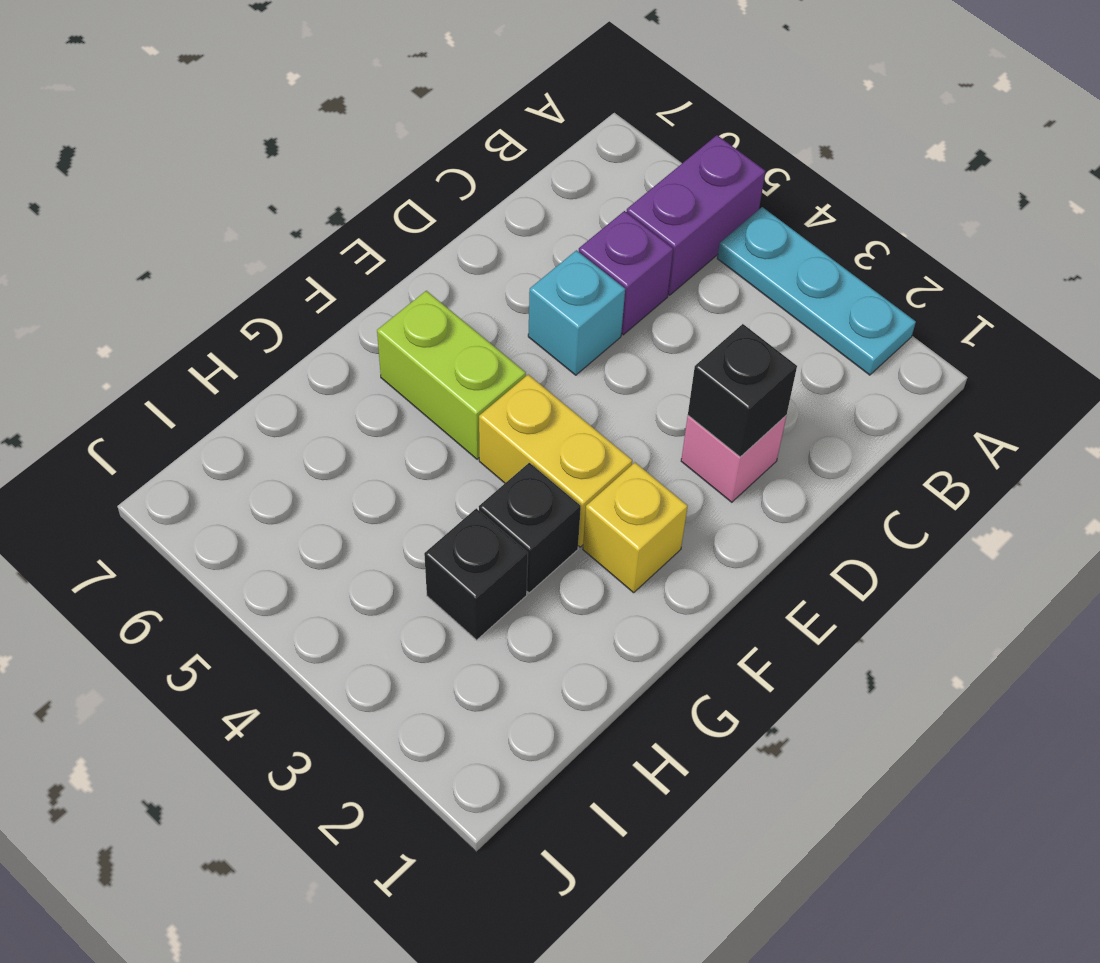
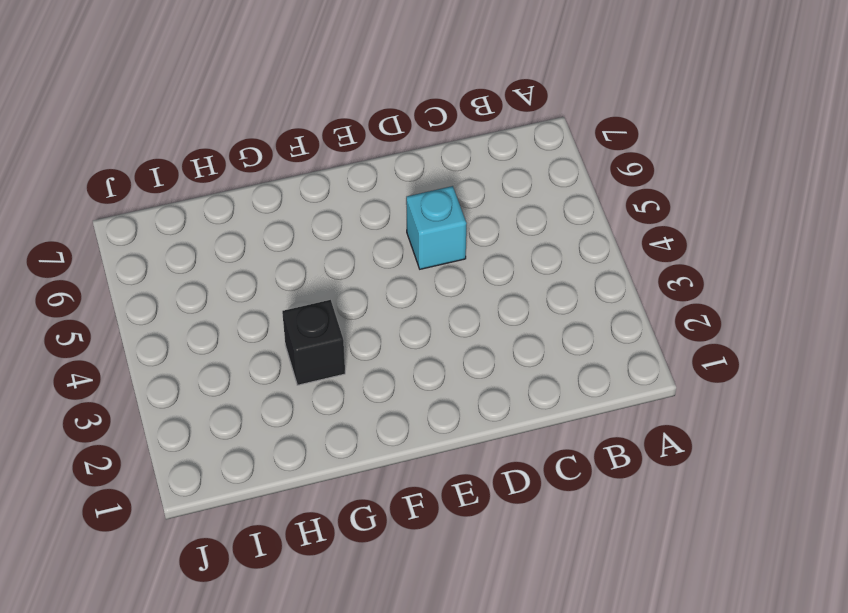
none -> cyan 1x3 plate [717,207,916,375]
none -> purple 1x2 brick [627,135,765,295]

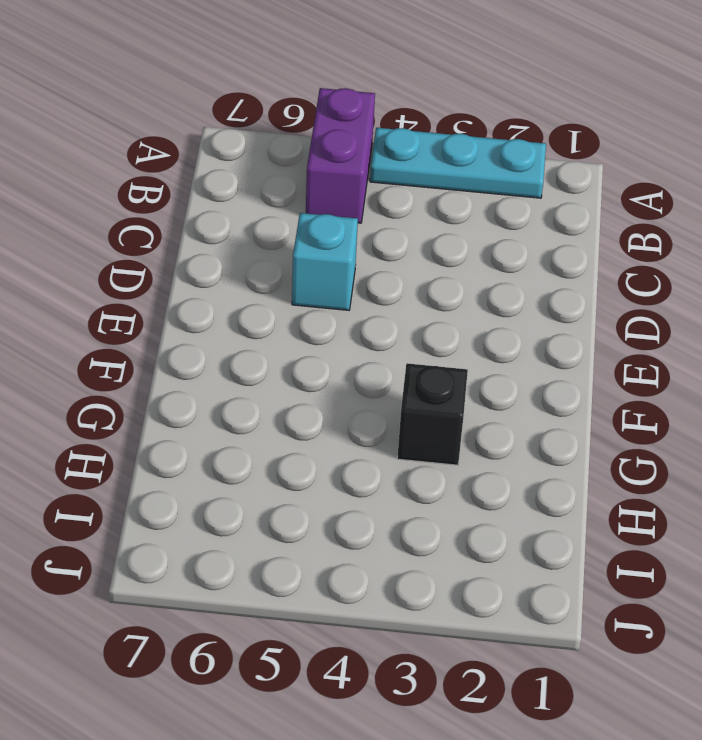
none -> purple 1x1 brick [579,211,673,335]
none -> pink 1x1 brick [681,416,786,502]

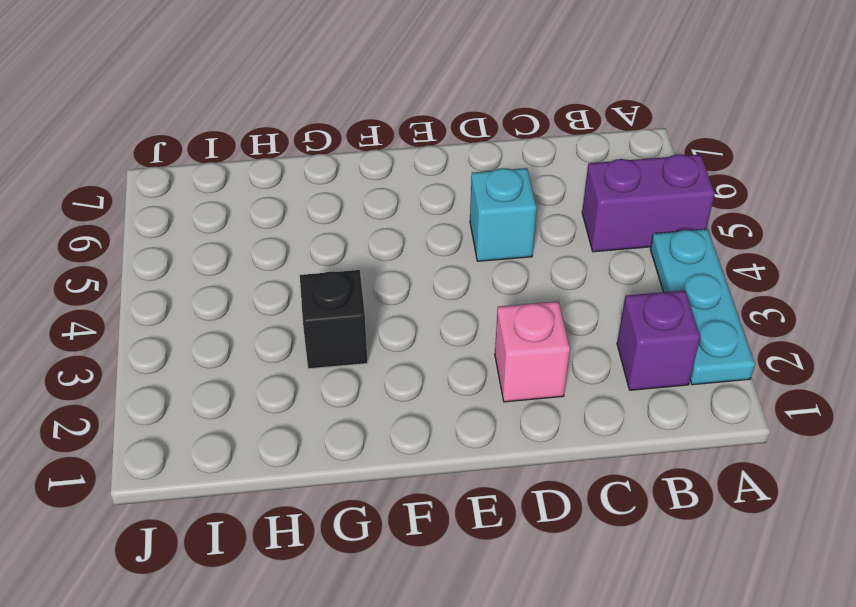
purple 1x1 brick [617,290,700,390] -> purple 1x1 brick moved to [579,211,673,335]
none -> yellow 1x1 brick [583,463,688,593]
none -> yellow 1x2 brick [479,375,632,547]

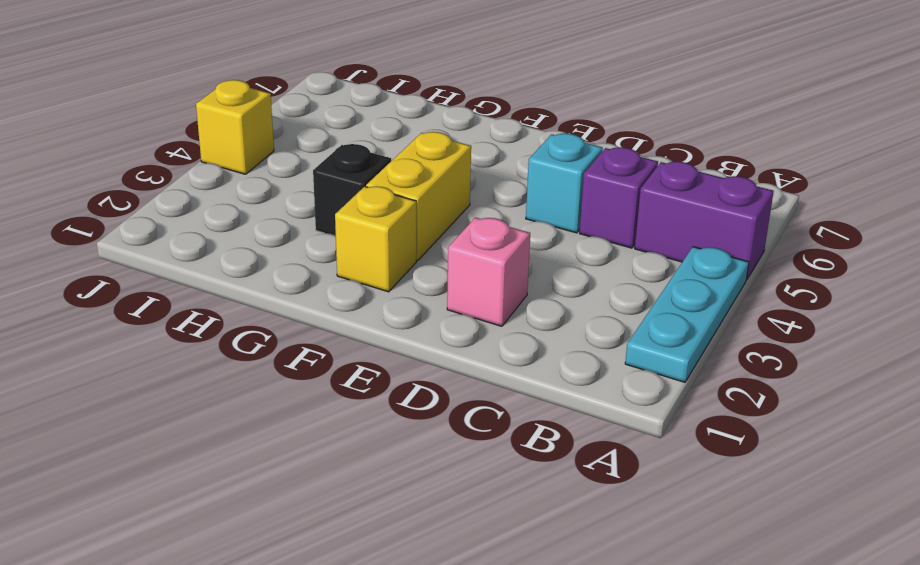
yellow 1x1 brick [196,80,274,174] -> none
none -> lime 1x2 brick [377,291,526,459]
none -> black 1x1 brick [424,508,528,640]

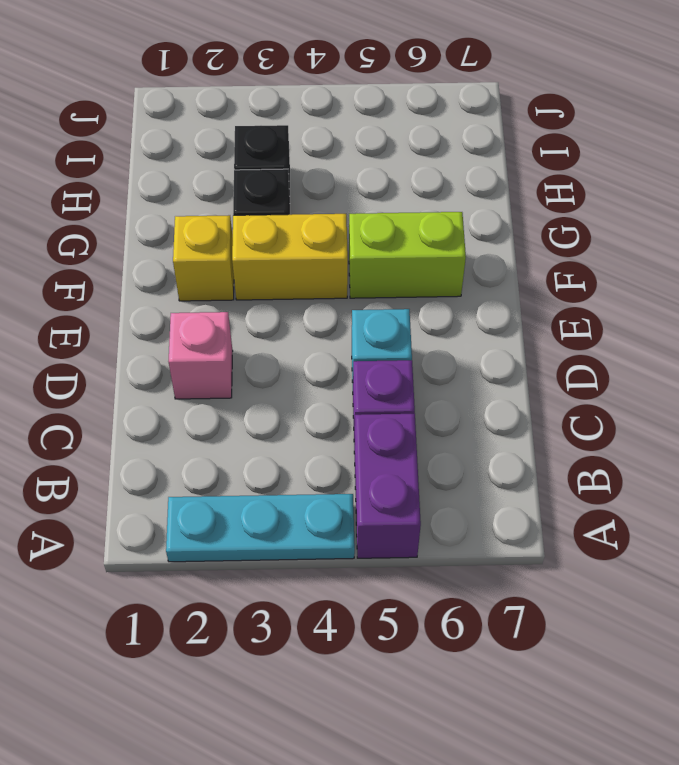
none -> black 1x1 brick [688,324,797,457]

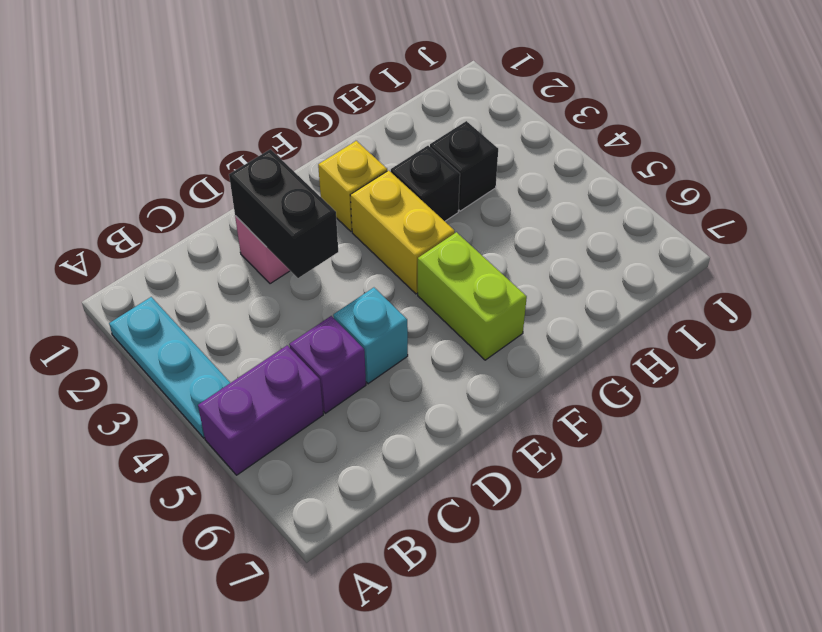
black 1x2 brick [229,149,338,278] -> black 1x1 brick [688,324,797,457]

